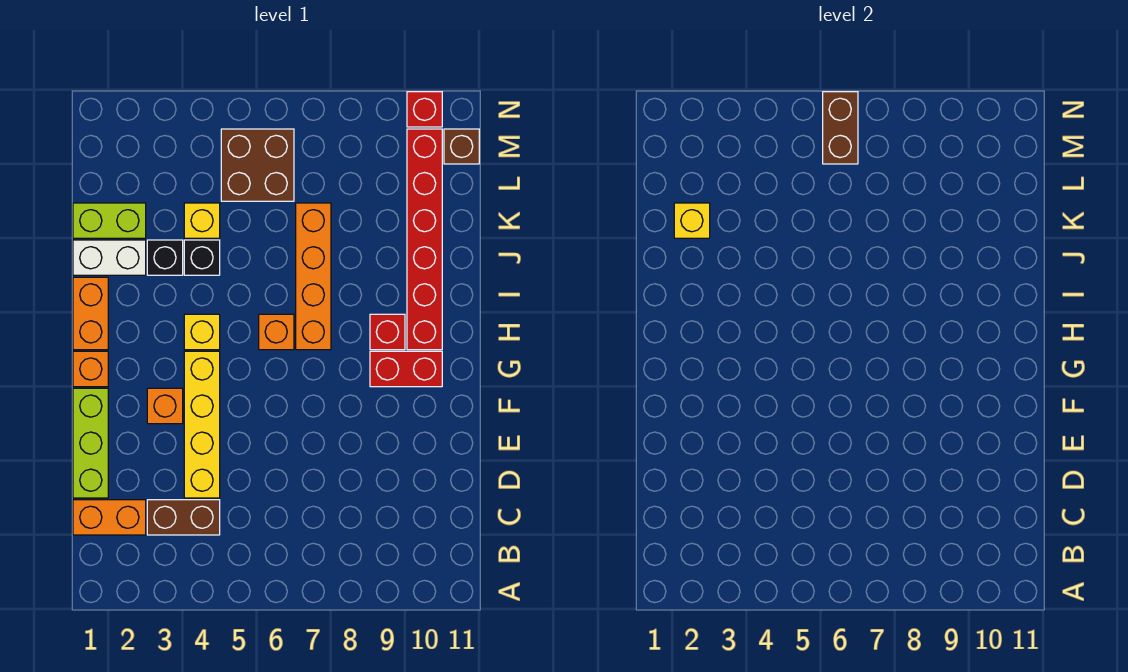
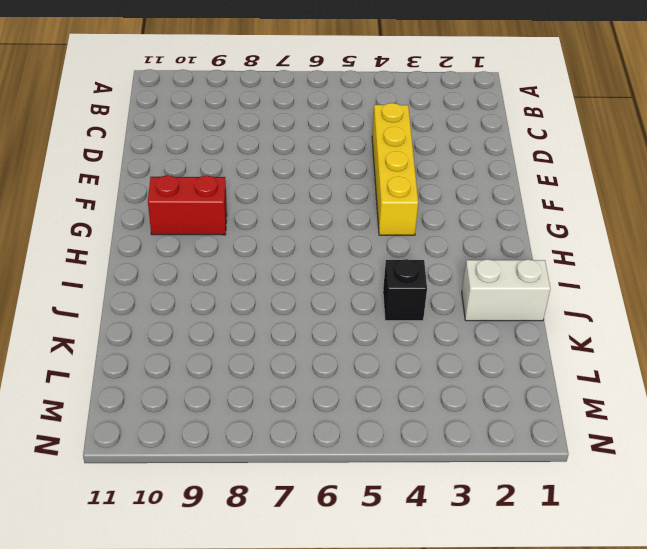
none -> orange 1x2 brick [73,500,146,535]
none -> brown 1x2 brick [147,500,220,535]
none -> lime 1x3 brick [73,388,108,498]

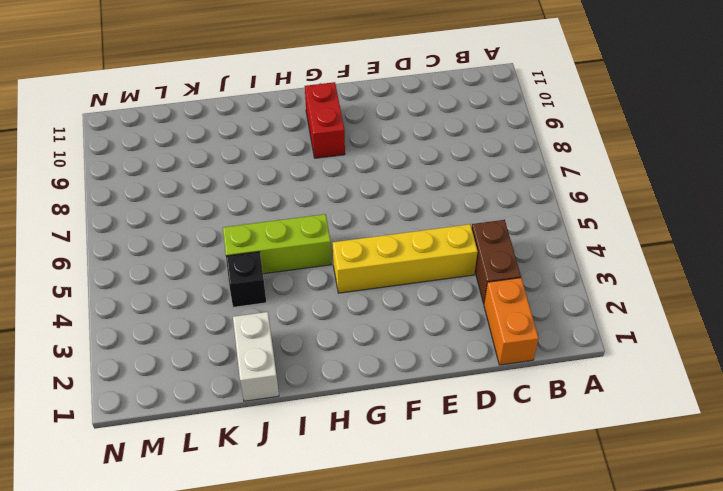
lime 1x3 brick [223,214,331,274] -> lime 1x3 brick moved to [73,388,108,498]
none -> orange 1x1 brick [147,388,183,424]
none -> orange 1x1 brick [73,351,108,387]
none -> orange 1x2 brick [73,277,108,350]

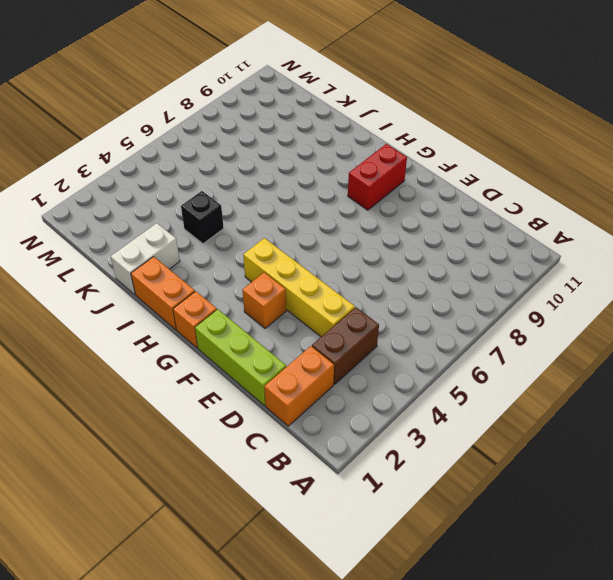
none -> yellow 1x1 brick [184,314,220,350]
none -> orange 1x1 brick [259,314,294,350]
none -> orange 1x4 brick [296,203,331,350]

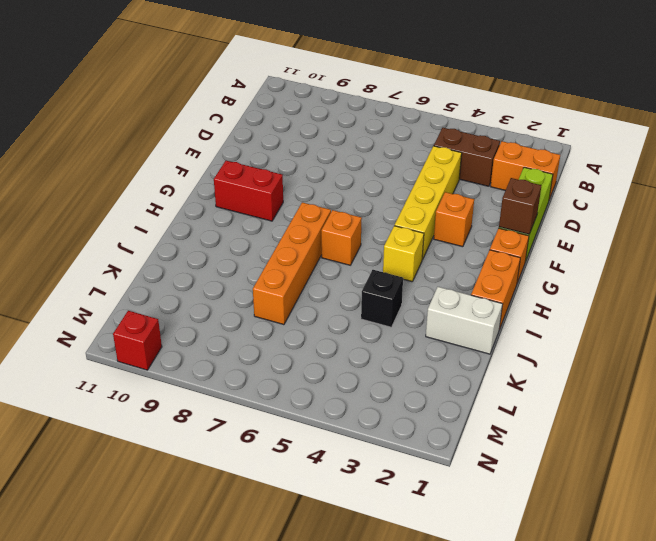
brown 1x1 brick [499,178,542,234] -> brown 1x1 brick moved to [444,129,479,164]
none -> red 1x1 brick [370,314,405,350]
none -> red 1x6 brick [407,129,442,350]
none -> black 1x1 brick [147,240,183,275]

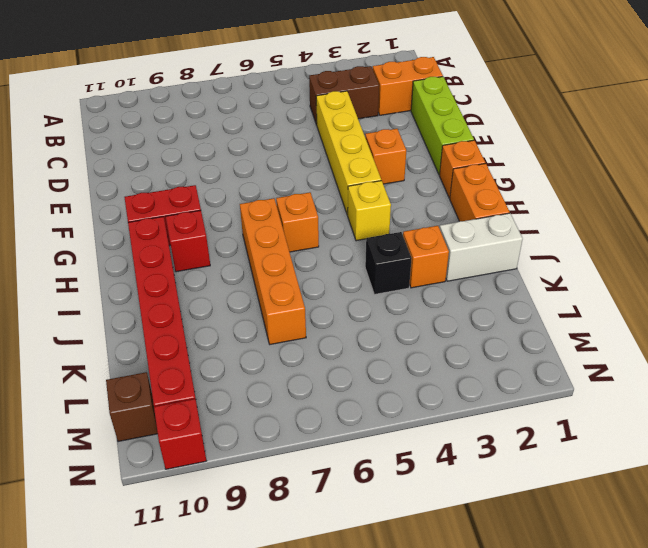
orange 1x1 brick [403,226,449,288] -> black 1x1 brick [147,240,183,275]
none -> lime 1x2 brick [73,203,146,238]
none -> yellow 1x1 brick [184,203,220,238]
none -> brown 2x2 brick [221,129,294,201]

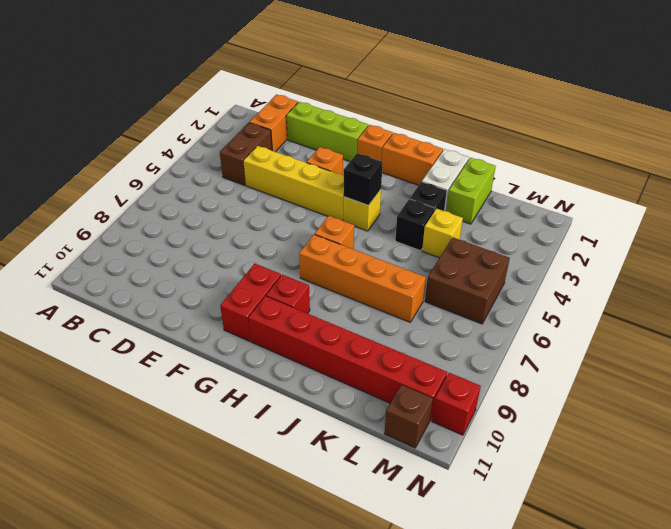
black 1x1 brick [343,153,383,205] -> none
none -> yellow 1x1 brick [674,203,710,238]
none -> brown 1x2 brick [823,92,858,164]

